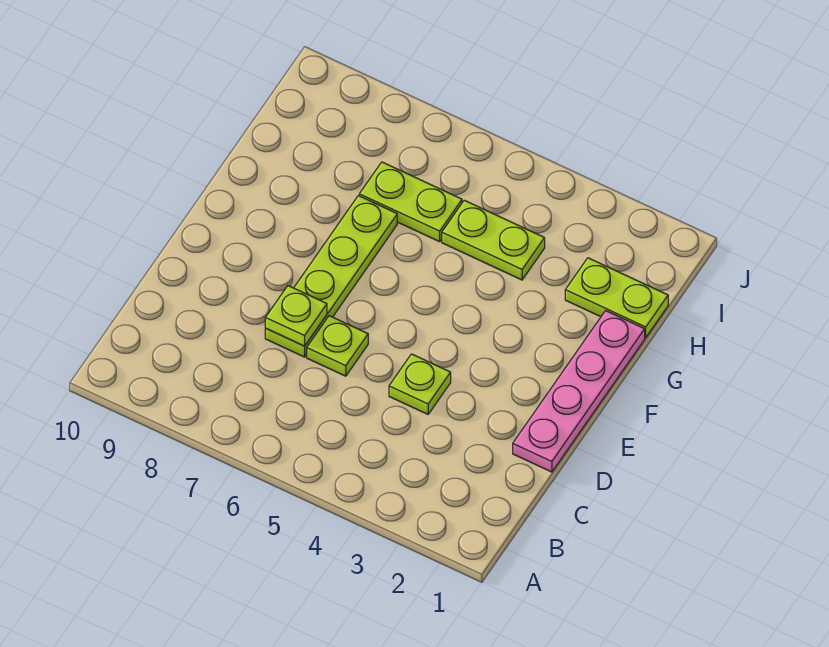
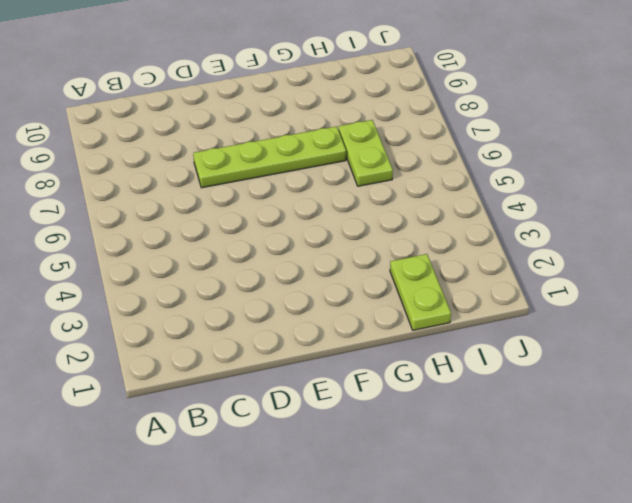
none -> pink 1x4 plate [513,311,645,472]
none -> lime 1x1 plate [389,354,451,414]

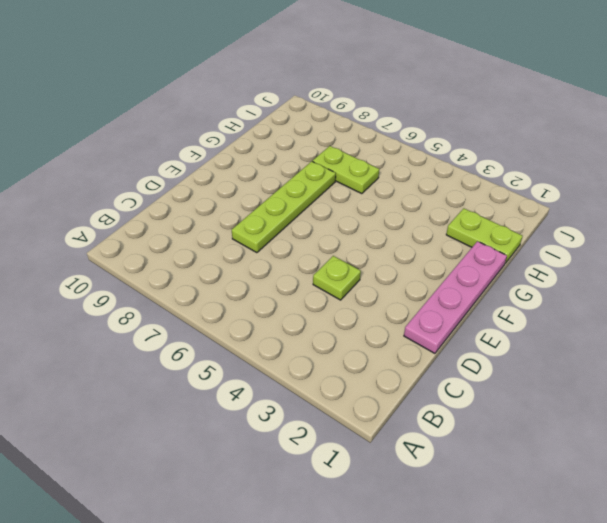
none -> lime 1x1 plate [307,316,368,376]
none -> lime 1x2 plate [442,200,545,280]

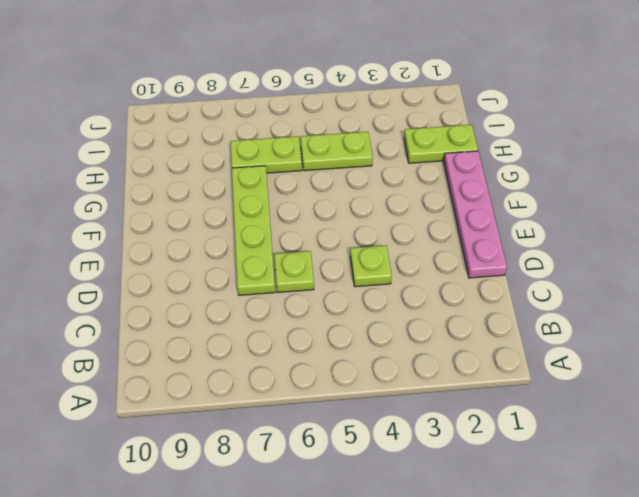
none -> lime 1x1 plate [265,286,327,346]

